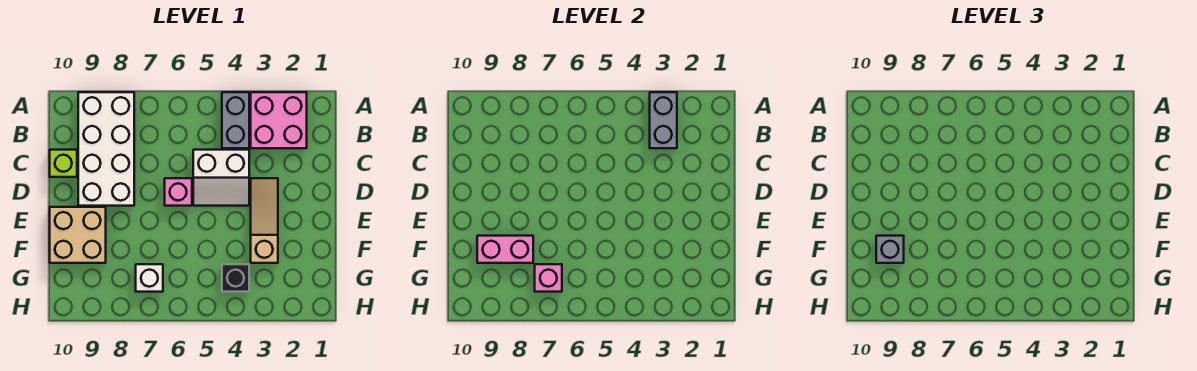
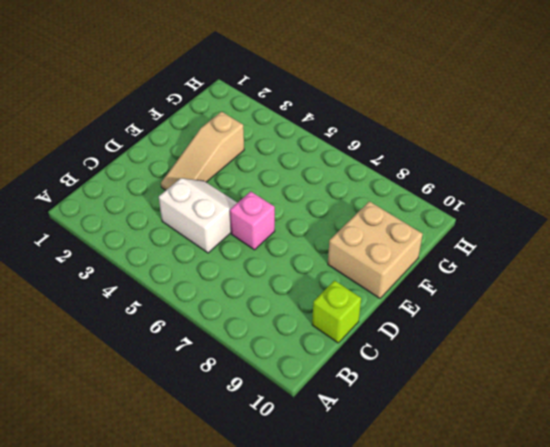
none -> pink 2x2 brick [251,92,307,148]
none -> grey 1x2 brick [222,92,249,148]
none -> white 2x4 brick [78,92,134,206]

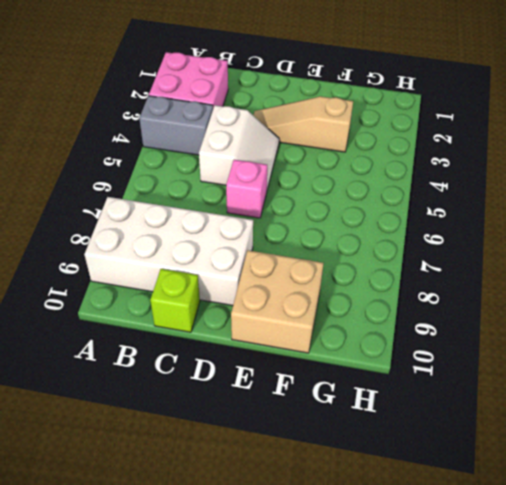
none -> black 1x1 brick [222,264,249,292]
none -> white 1x1 brick [136,264,163,292]
none -> grey 1x2 brick [650,92,677,148]

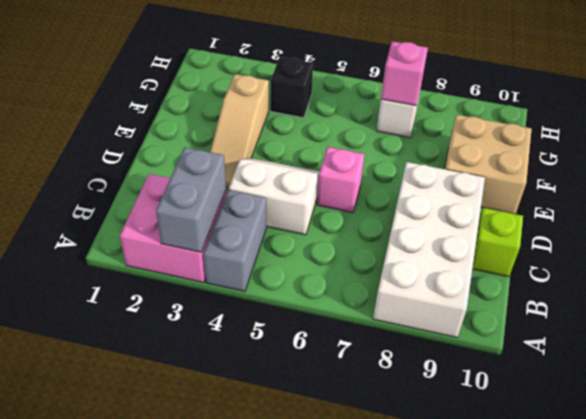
none -> pink 1x2 brick [477,236,533,263]
none -> grey 1x1 brick [876,236,904,263]

